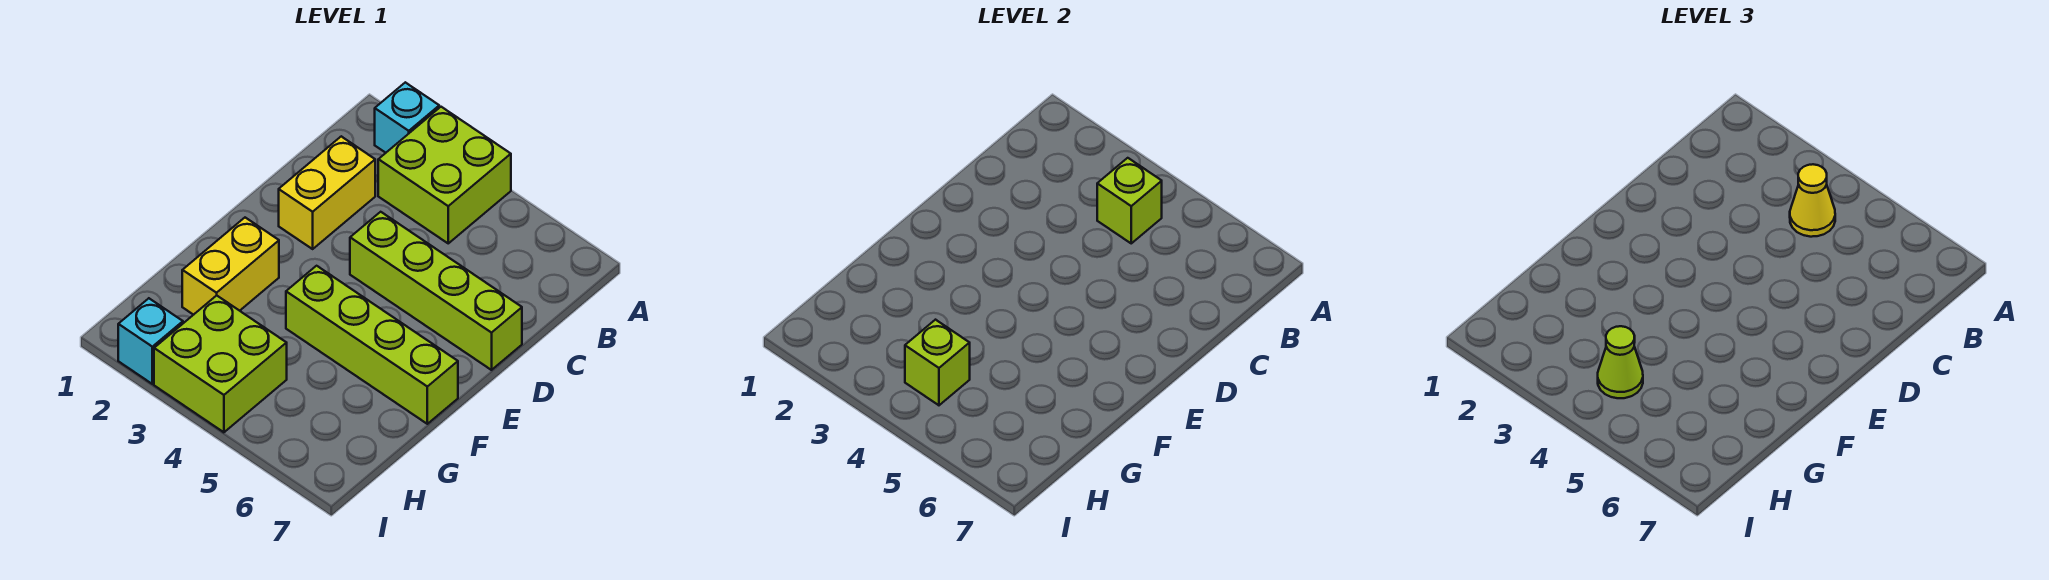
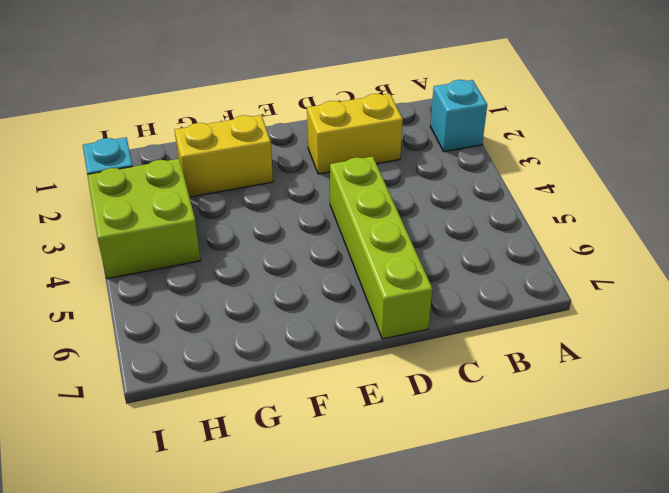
none -> lime 2x2 brick [378,107,511,243]
none -> lime 1x4 brick [286,266,458,424]
none -> lime 1x1 brick [1097,158,1162,243]

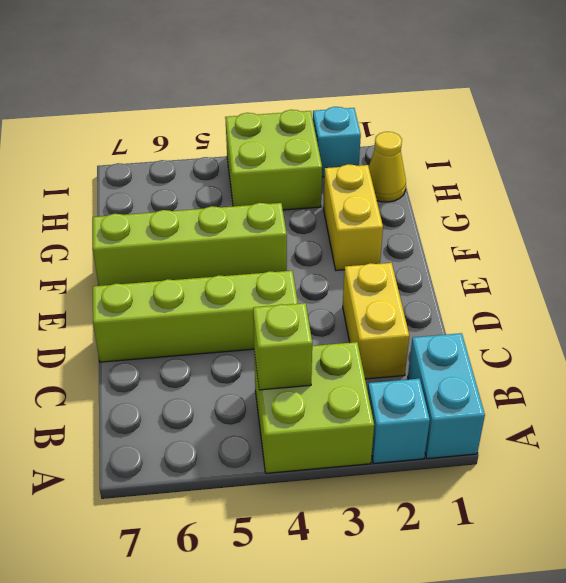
cyan 1x2 brick [408,333,485,459] -> none
yellow 1x1 cone [369,132,406,202] -> yellow 1x1 cone moved to [1790,164,1835,237]
none -> lime 1x1 brick [905,320,970,405]
none -> lime 1x1 cone [1598,326,1643,398]

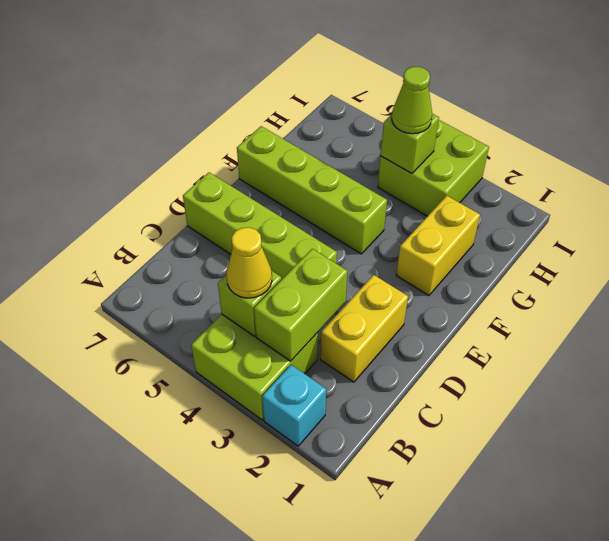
lime 1x2 brick [254,249,347,361] -> none
none -> cyan 1x1 brick [118,298,183,384]

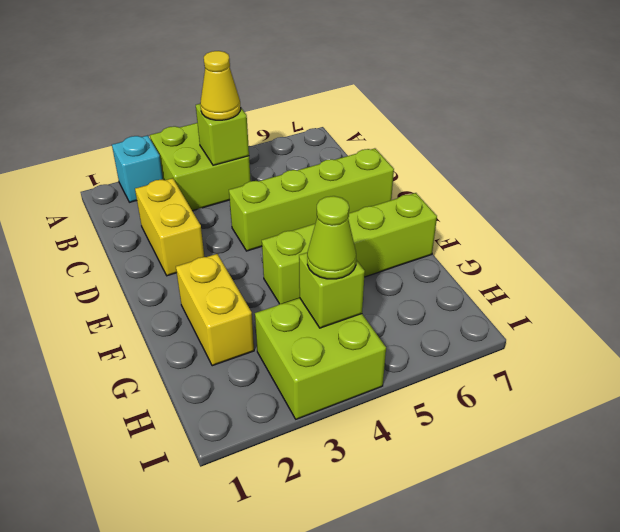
none -> cyan 1x1 brick [118,298,183,384]

